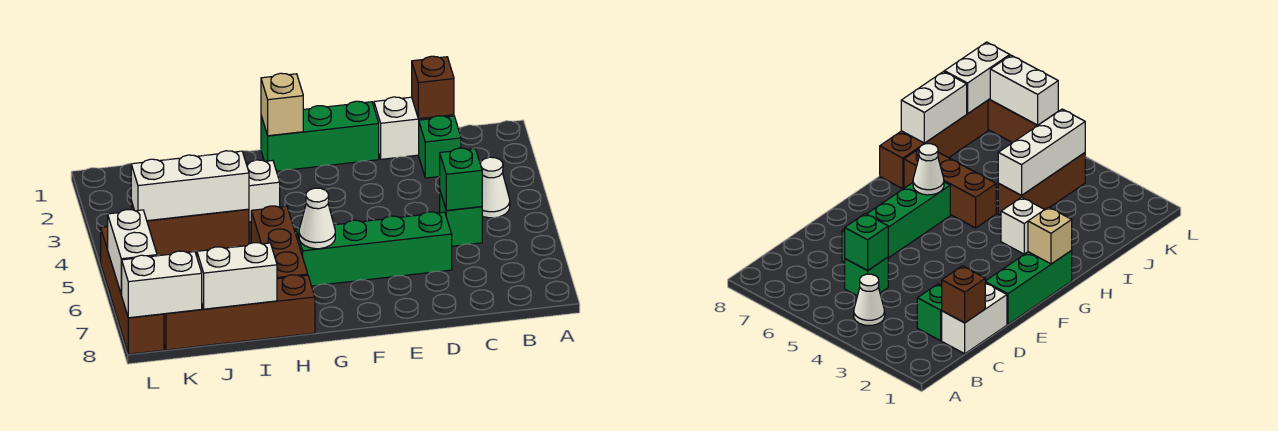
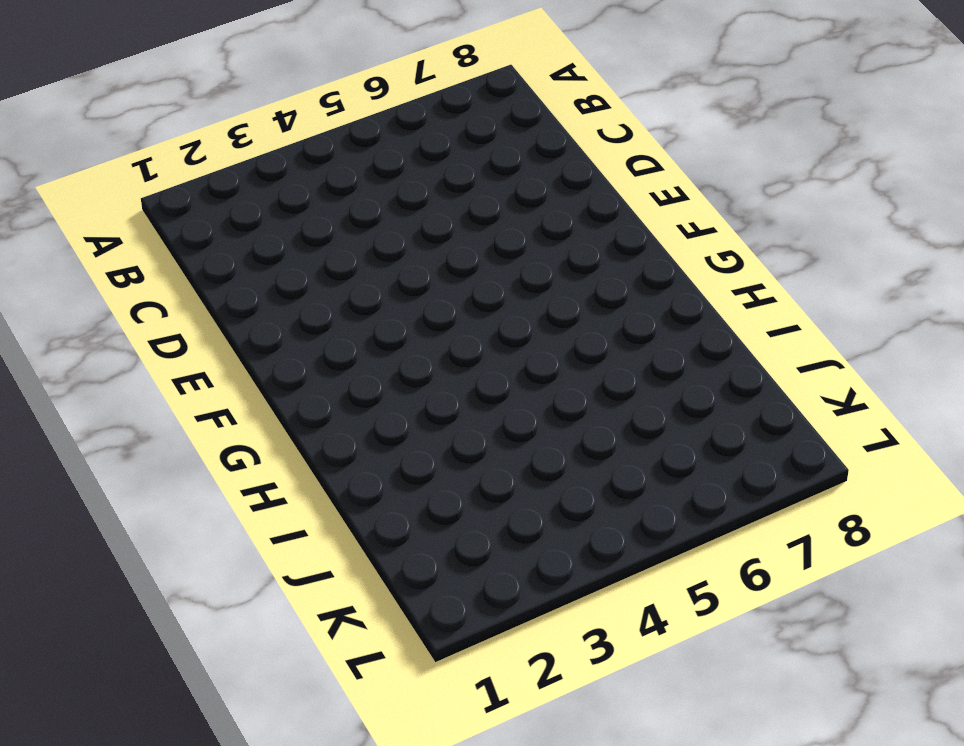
none -> white 1x1 cone [480,157,510,218]
none -> white 1x2 brick [374,97,454,159]
none -> green 1x1 brick [419,116,461,178]

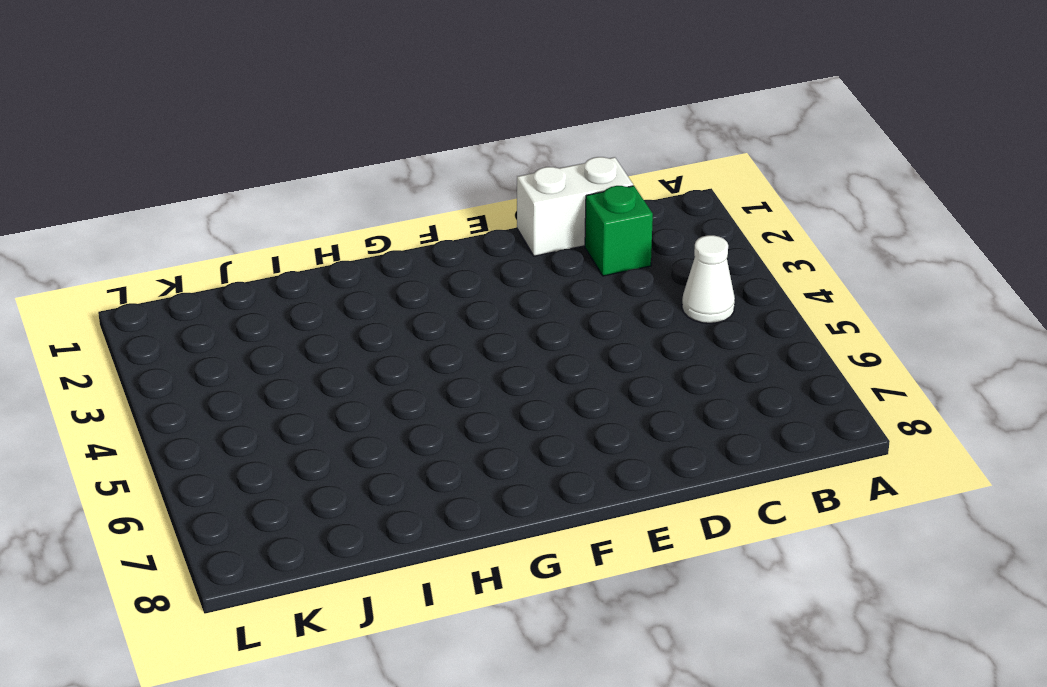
none -> green 1x1 brick [440,192,482,246]
none -> green 1x4 brick [296,212,452,286]
none -> green 1x3 brick [261,101,379,171]

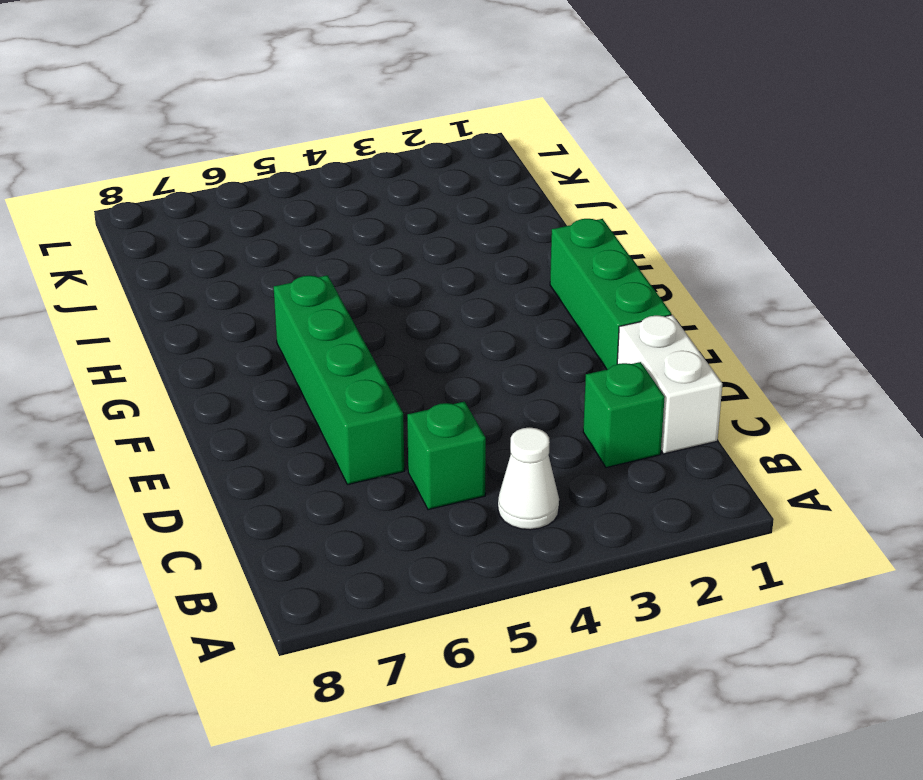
none -> white 1x1 brick [246,160,280,222]
none -> brown 1x3 brick [251,206,308,279]
none -> brown 1x4 brick [164,275,315,350]

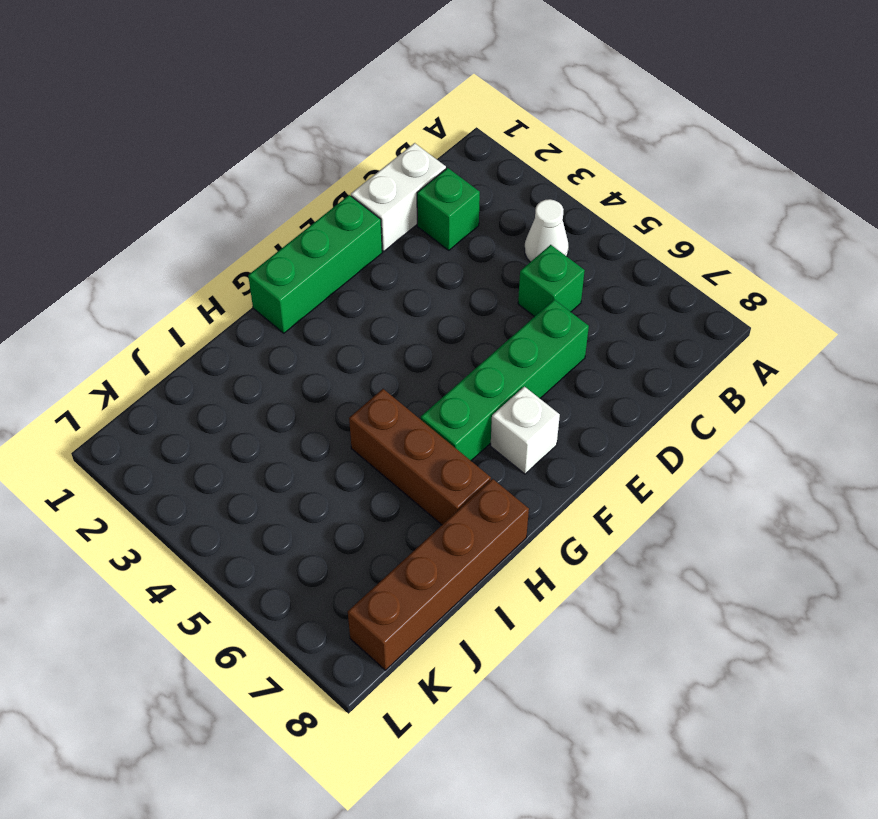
white 1x1 brick [491,387,560,474] -> white 1x1 brick moved to [246,160,280,222]
none -> brown 1x3 brick [131,201,249,255]
none -> brown 1x4 brick [101,227,164,354]
none -> brown 1x1 brick [412,56,454,119]

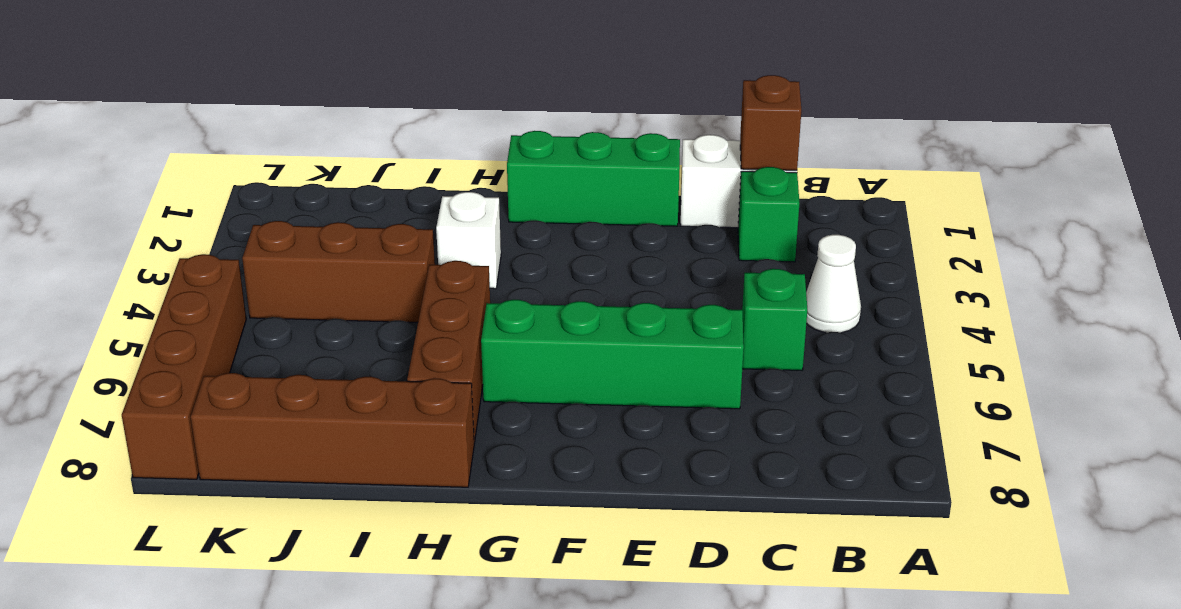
none -> green 1x1 brick [440,148,482,210]
none -> tan 1x1 brick [261,73,303,136]
none -> white 1x1 cone [299,188,335,249]

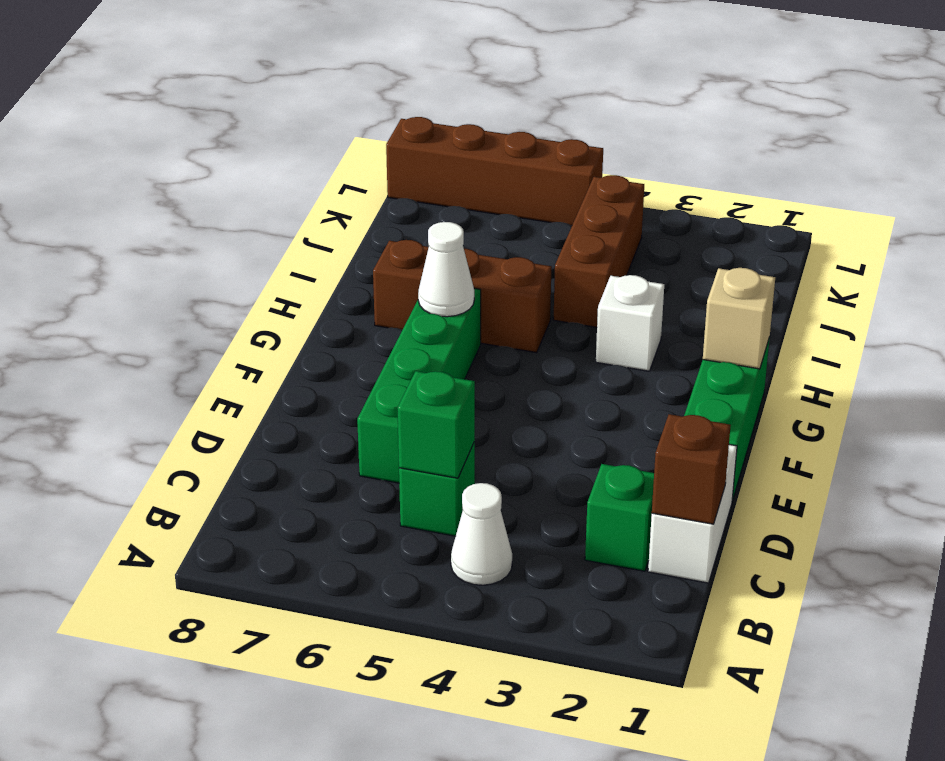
none -> brown 1x4 brick [164,275,315,350]
none -> white 1x3 brick [131,151,249,221]
none -> white 1x2 brick [197,243,277,309]

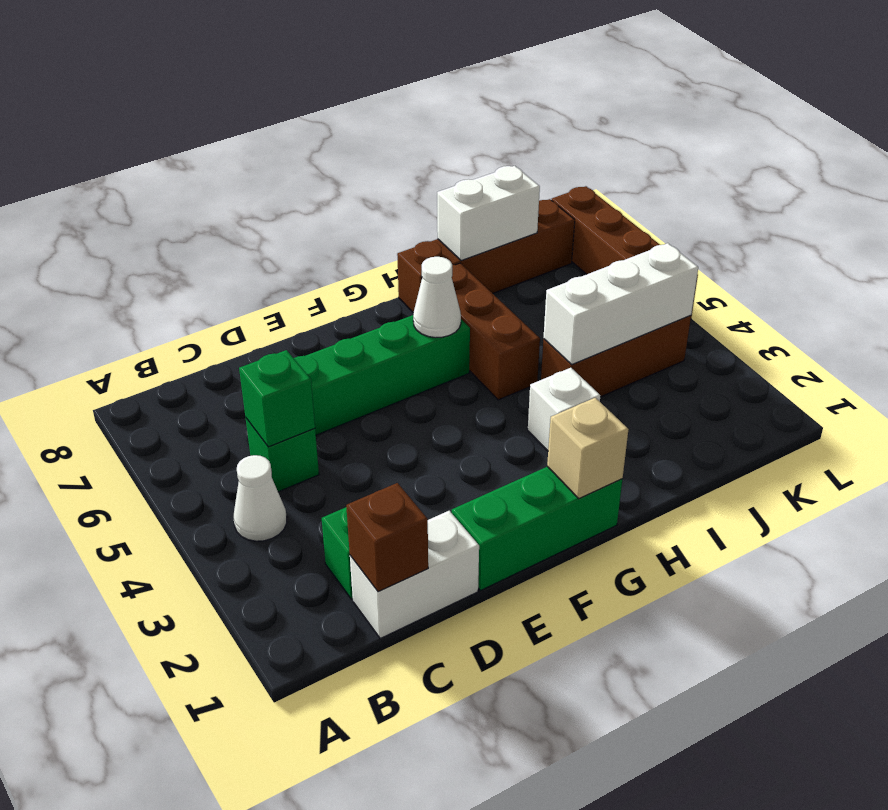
none -> white 1x2 brick [121,251,202,318]
none -> white 1x2 brick [108,210,157,294]

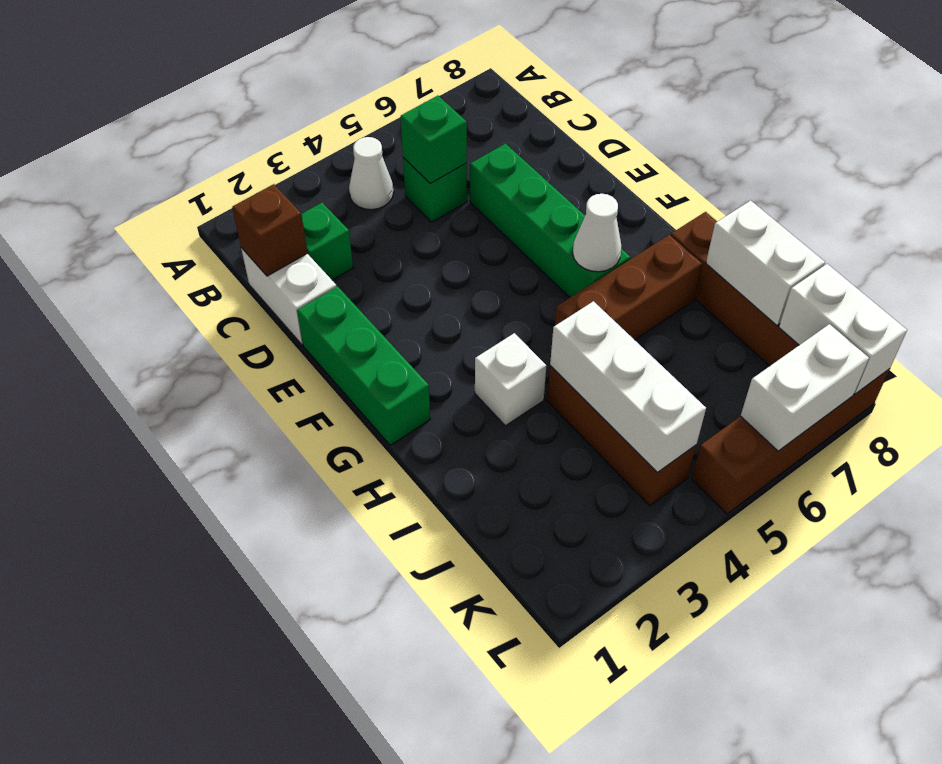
none -> tan 1x1 brick [261,73,303,136]

